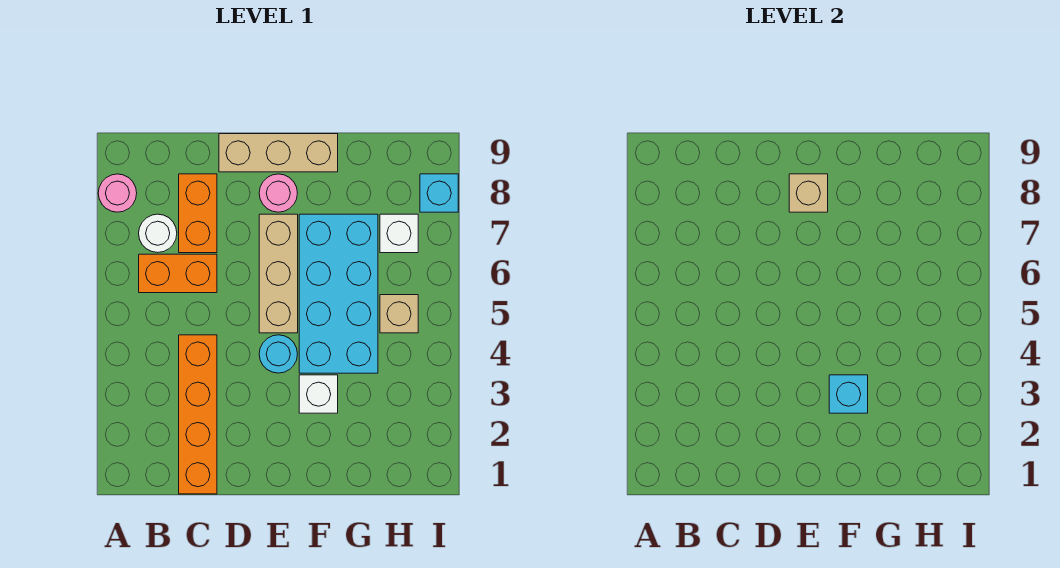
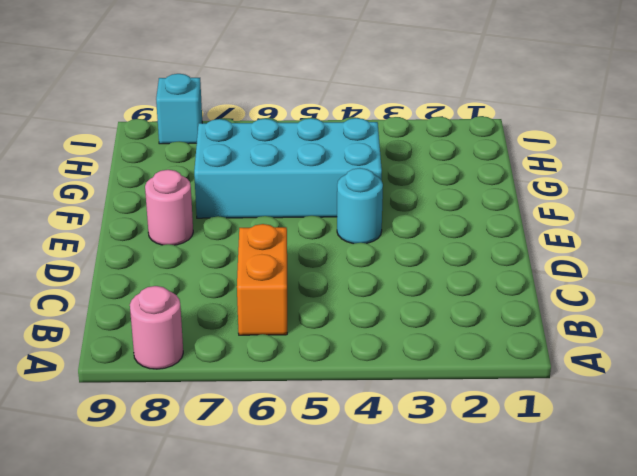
none -> white 1x1 round brick [139,214,177,253]
none -> orange 1x4 brick [179,335,217,494]
none -> orange 1x2 brick [179,174,217,253]

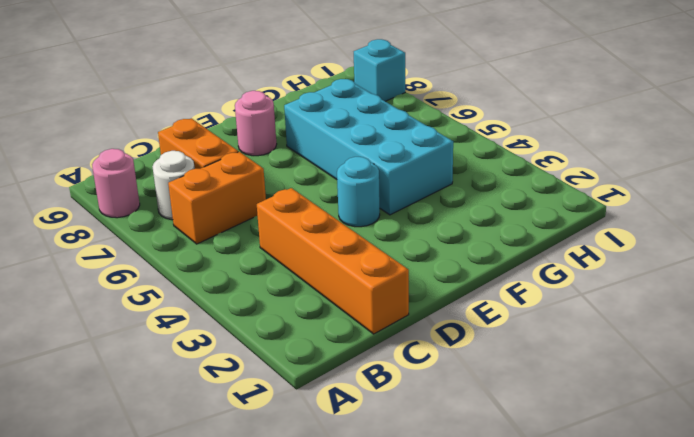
none -> tan 1x3 brick [219,134,338,172]
none -> tan 1x3 brick [259,214,298,333]
none -> white 1x1 brick [299,375,338,413]

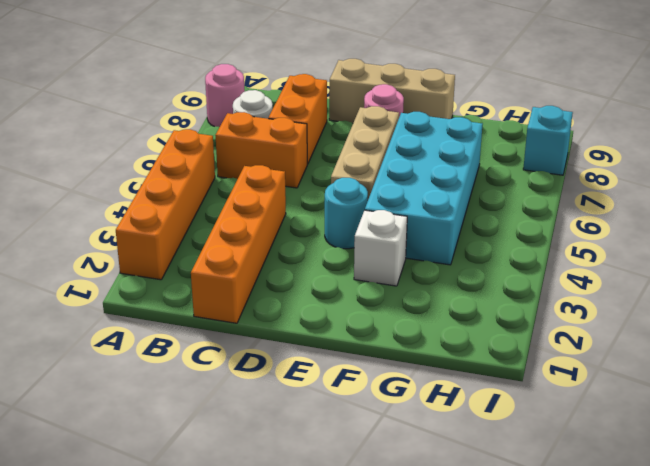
orange 1x4 brick [116,129,215,280] -> none
none -> tan 1x1 brick [380,295,418,333]
none -> white 1x1 brick [380,214,418,253]
none -> tan 1x1 brick [789,174,828,212]

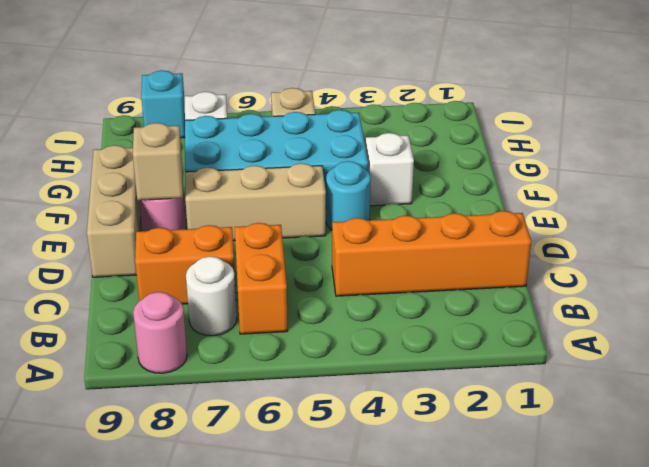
none -> cyan 1x1 brick [829,375,868,413]

